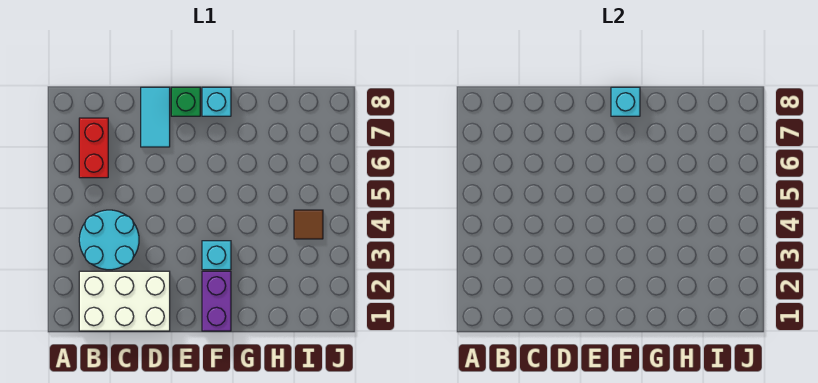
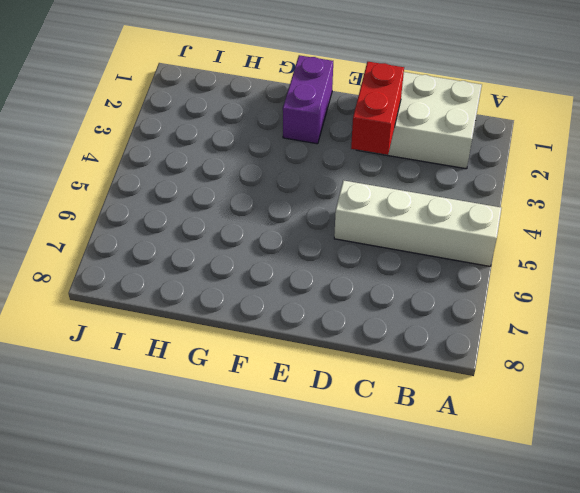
white 1x4 brick [334,180,501,266] -> none
red 1x2 brick [351,62,404,155] -> red 1x2 brick moved to [79,118,108,178]
none -> cyan 2x2 round brick [79,210,139,270]
none -> cyan 1x2 tile [141,87,170,147]

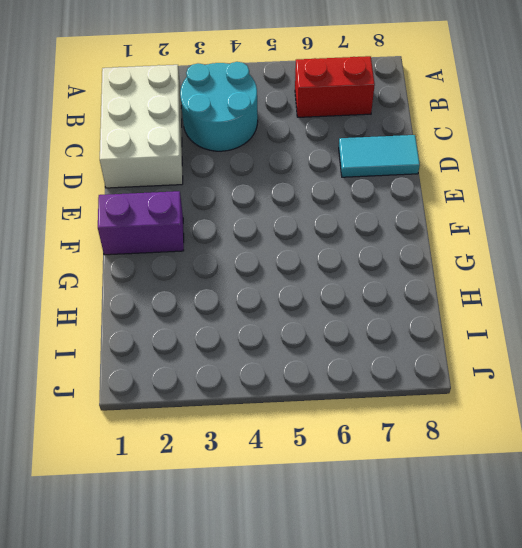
none -> green 1x1 brick [171,87,200,116]
none -> cyan 1x1 brick [202,241,231,270]

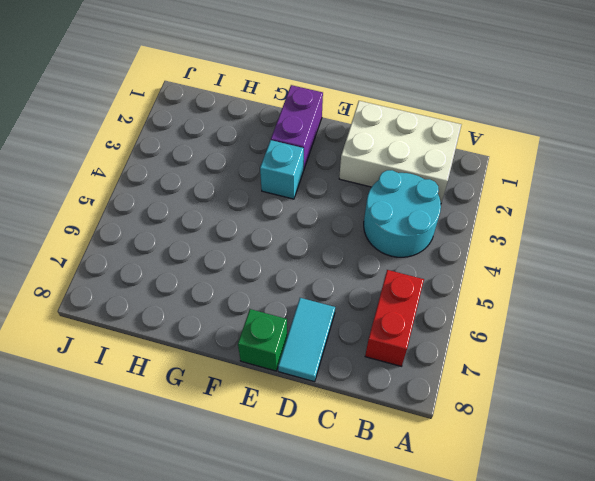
none -> cyan 1x1 brick [202,87,231,116]
none -> brown 1x1 tile [294,210,323,239]

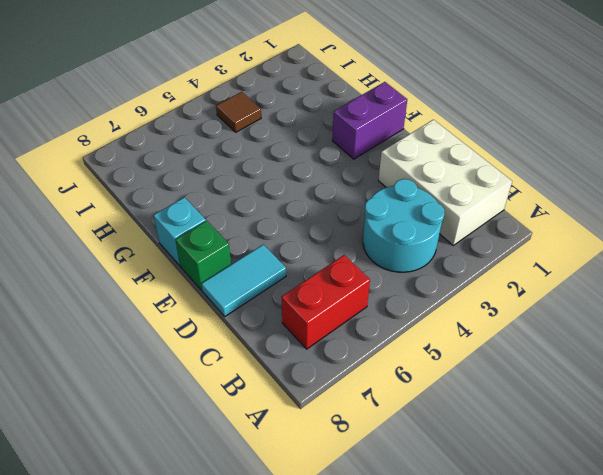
none -> cyan 1x1 brick [202,241,231,270]
none -> cyan 1x1 brick [611,87,640,116]

